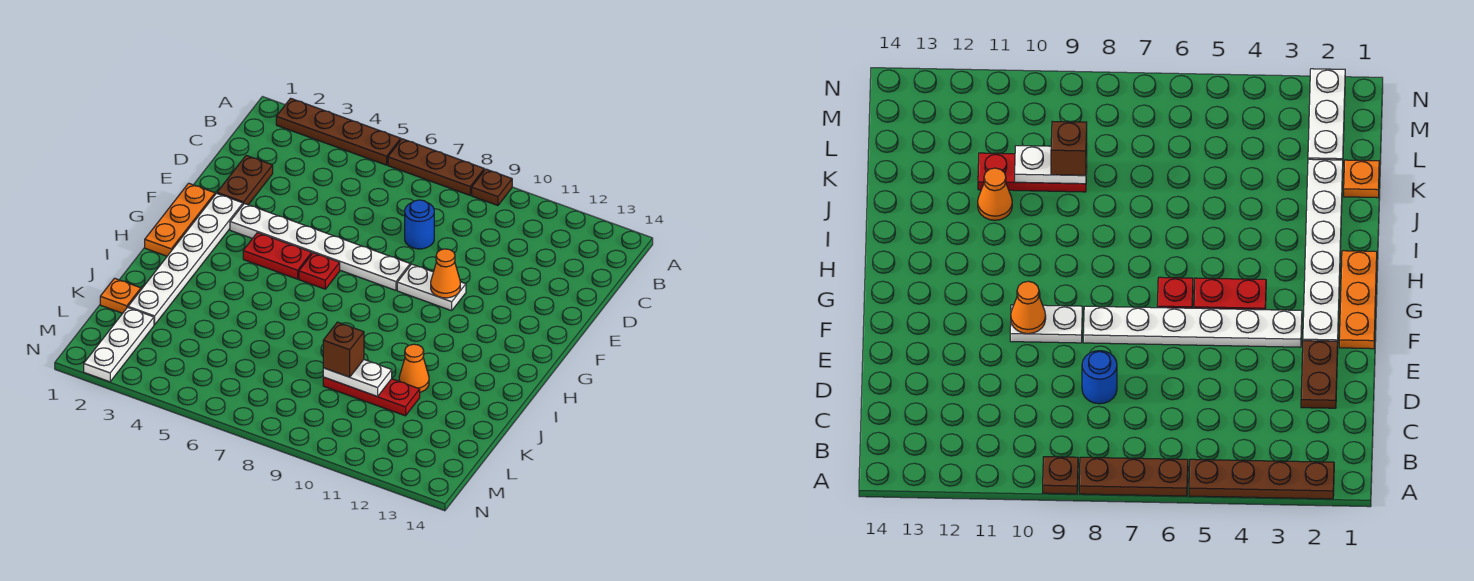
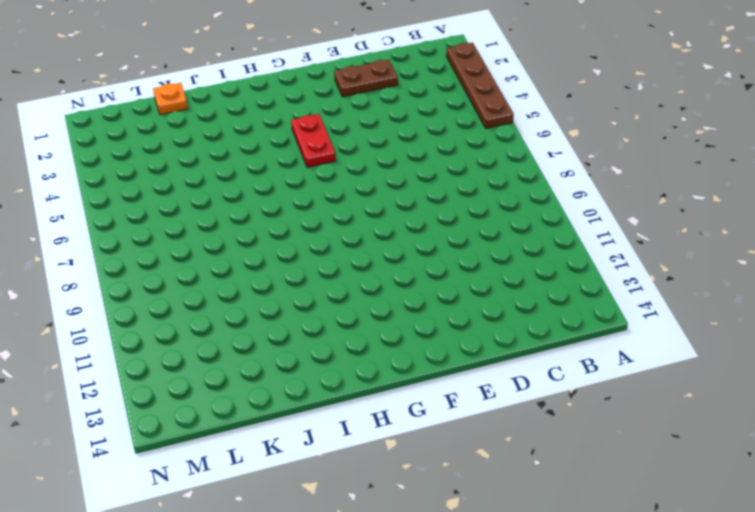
none -> brown 1x3 plate [388,139,484,195]
none -> brown 1x1 plate [472,169,512,205]
none -> blue 1x1 round brick [405,200,434,249]

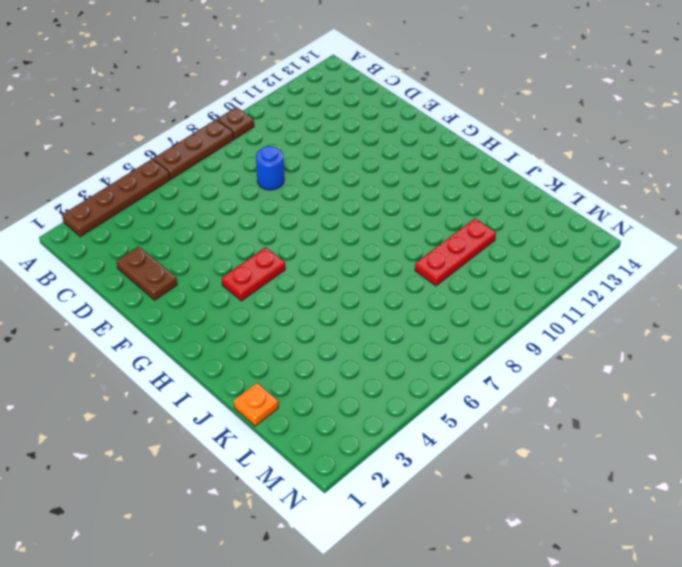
none -> orange 1x3 plate [145,183,215,256]
none -> white 1x6 plate [128,193,243,325]
none -> white 1x6 plate [230,203,410,290]

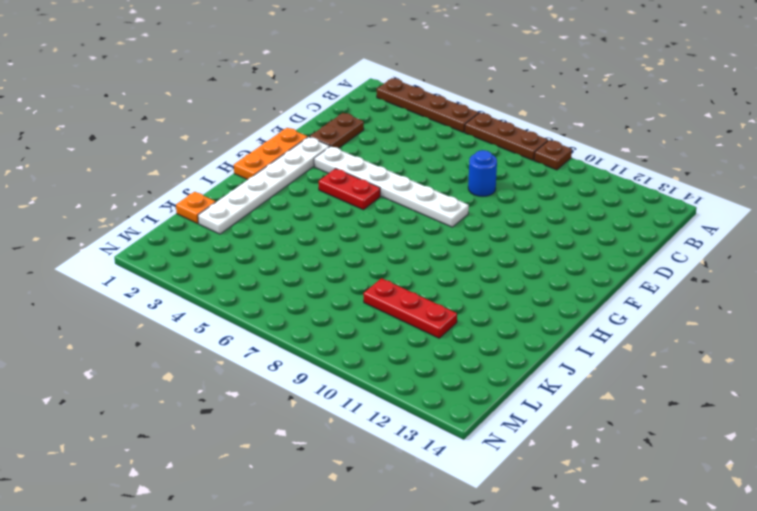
none -> white 1x2 plate [397,264,466,311]
none -> red 1x1 plate [299,253,340,289]
none -> orange 1x1 cone [399,344,429,392]

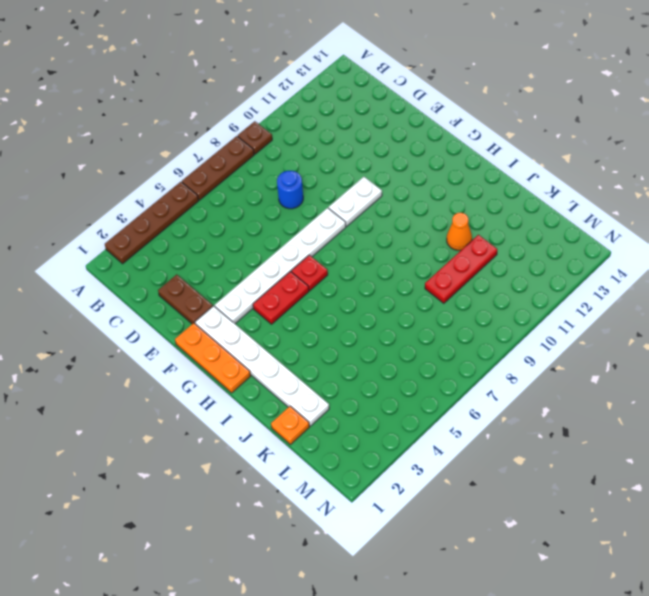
none -> white 1x3 plate [84,307,154,382]
none -> orange 1x1 cone [431,249,460,298]
none -> white 1x2 plate [323,360,392,397]

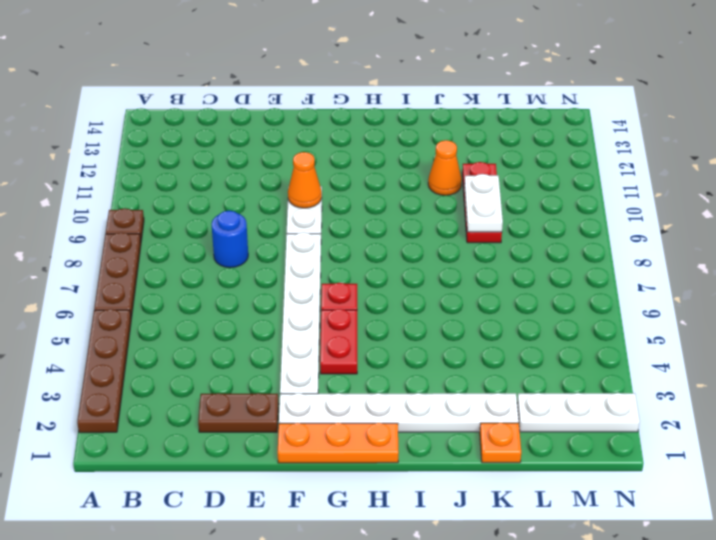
none -> brown 1x1 brick [323,322,364,377]

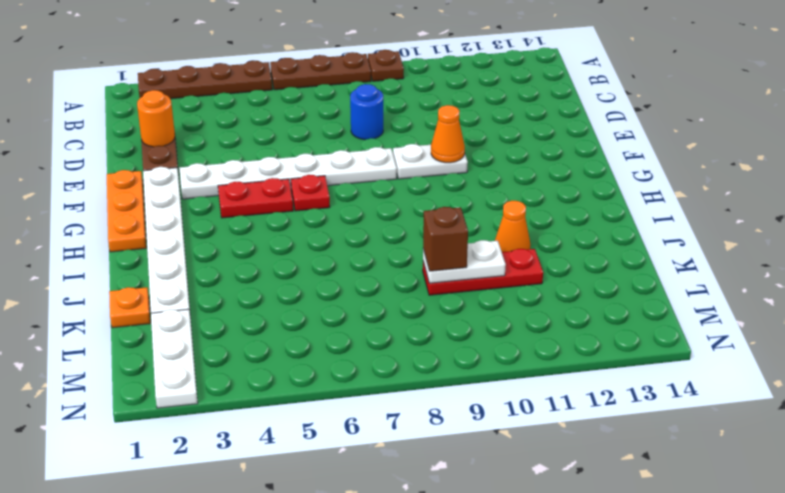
orange 1x1 round brick [137,90,175,147] -> none

